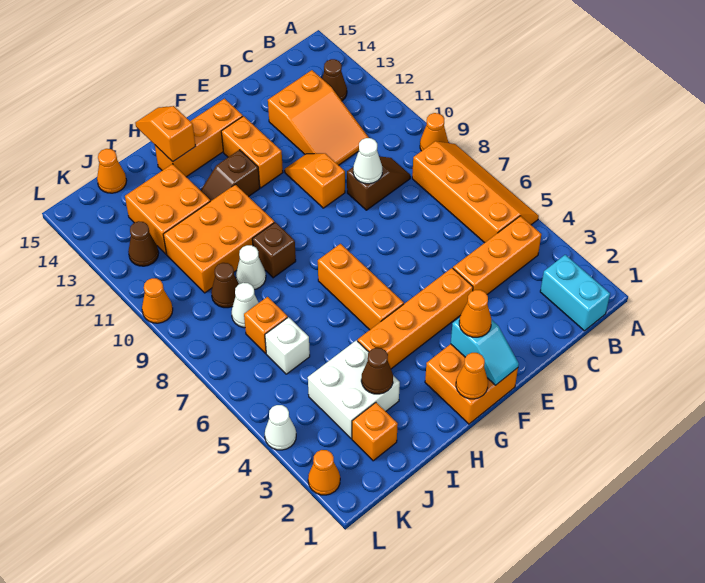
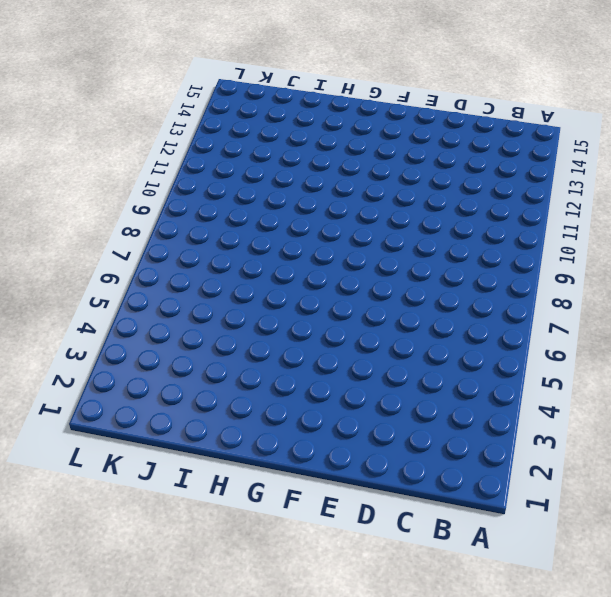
none -> orange 2x4 slope [412,141,539,243]
none -> orange 1x1 cone [420,113,448,151]
none -> cyan 1x2 brick [540,255,610,331]
none -> orange 1x3 brick [453,216,541,294]

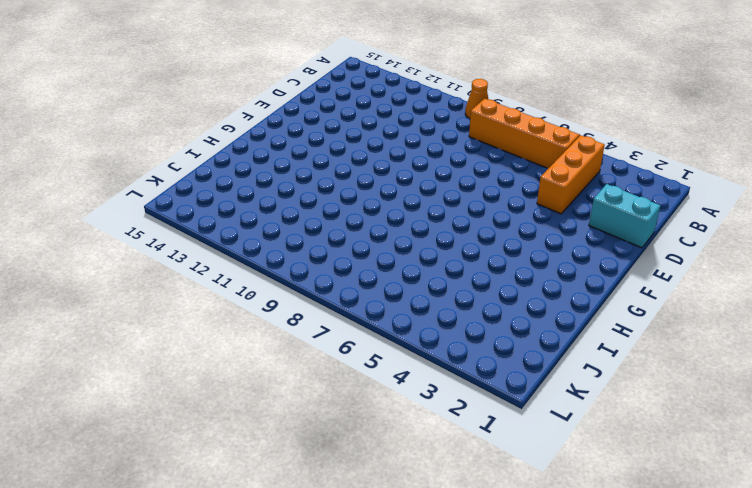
cyan 1x2 brick [589,184,660,248] -> cyan 1x2 brick moved to [540,255,610,331]
none -> brown 1x1 cone [322,59,347,101]
none -> brown 1x2 slope [347,156,410,210]
none -> orange 2x3 slope [268,70,369,165]
none -> orange 1x4 brick [358,268,473,369]

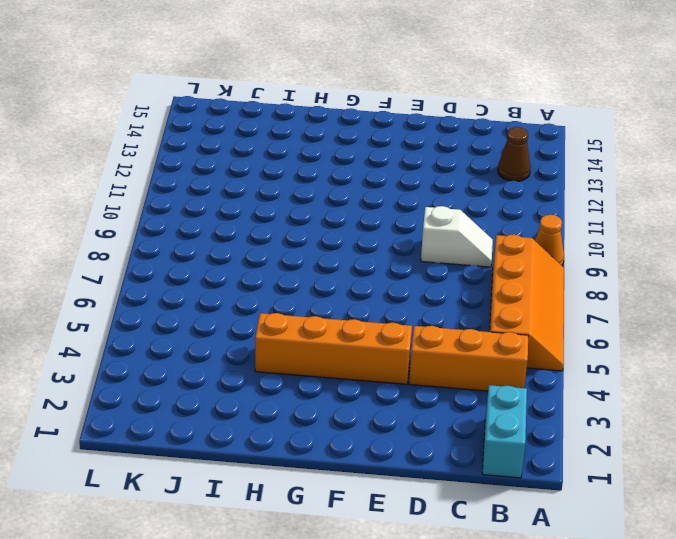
white 1x2 slope [421,206,493,267] -> brown 1x2 slope [347,156,410,210]
none -> orange 2x3 slope [268,70,369,165]
none -> orange 1x2 slope [285,153,345,208]
none -> orange 2x2 brick [425,344,518,424]
none -> orange 1x2 brick [221,116,283,188]

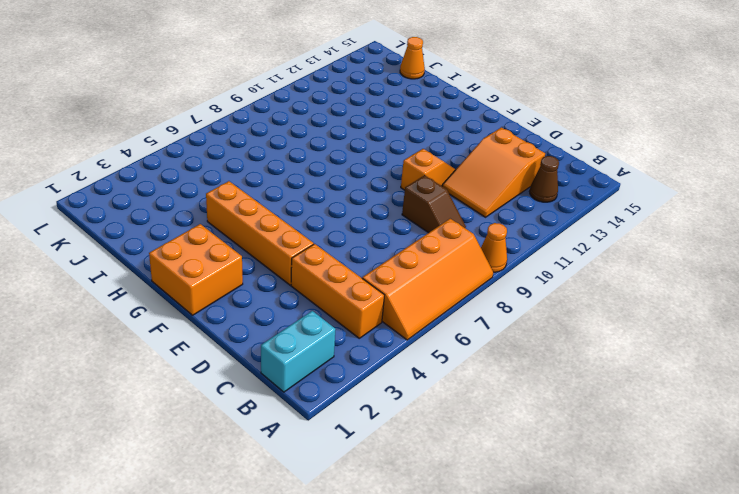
none -> orange 1x2 brick [221,116,283,188]
none -> orange 1x3 brick [155,99,243,177]
none -> orange 1x3 brick [318,244,404,330]
none -> brown 1x2 slope [201,150,260,201]

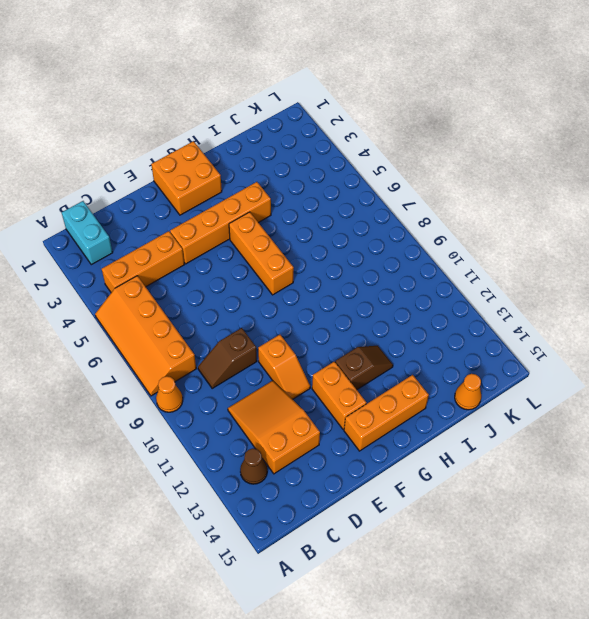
none -> brown 1x1 brick [252,222,296,278]
none -> orange 2x3 brick [163,184,274,293]
none -> white 2x2 brick [308,340,400,438]
none -> white 1x1 cone [236,245,266,290]

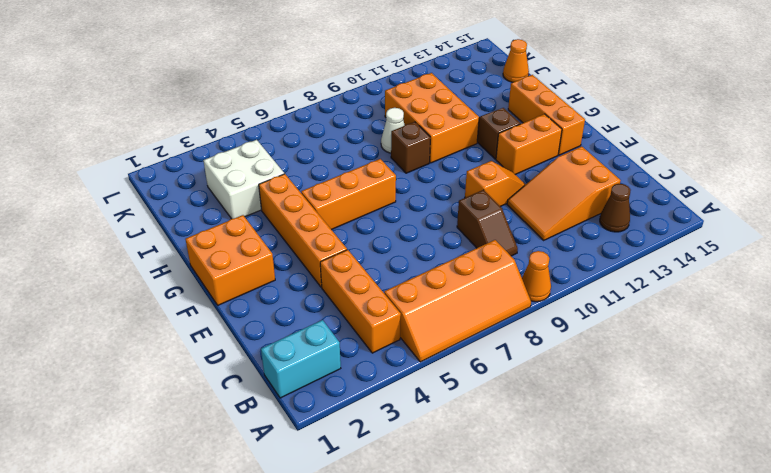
none -> orange 2x2 brick [125,164,210,254]
none -> orange 1x1 brick [352,403,398,461]
none -> white 1x1 brick [265,317,310,374]
none -> orange 1x1 brick [244,297,288,353]

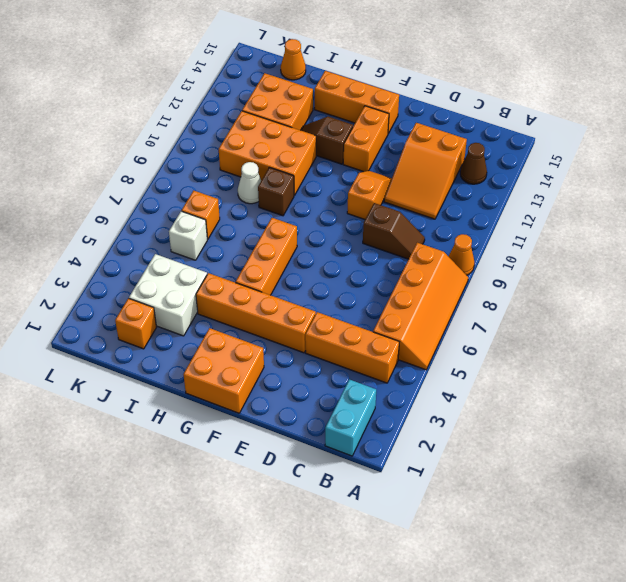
none -> white 1x1 cone [232,283,259,328]
none -> brown 1x1 cone [211,263,239,308]
none -> brown 1x1 cone [128,221,159,266]
none -> orange 1x1 cone [308,450,340,495]

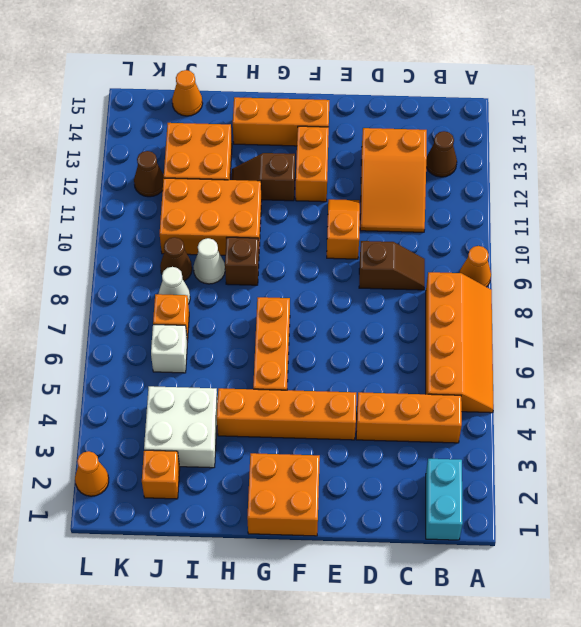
none -> white 1x1 cone [265,405,296,450]
none -> orange 1x1 cone [142,278,173,323]
none -> white 1x1 cone [353,138,382,184]
none -> cyan 1x2 slope [451,318,519,385]

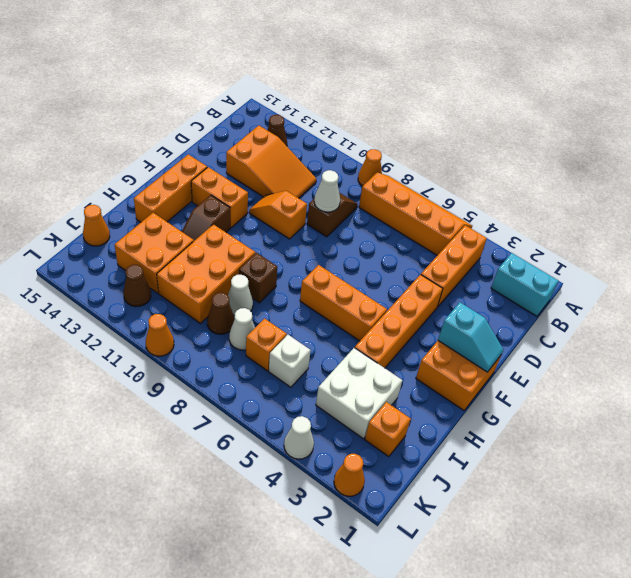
none -> orange 1x1 cone [456,353,488,399]
none -> orange 1x2 slope [135,106,195,162]
none -> brown 1x1 cone [361,348,393,394]
none -> orange 1x1 cone [459,290,491,337]

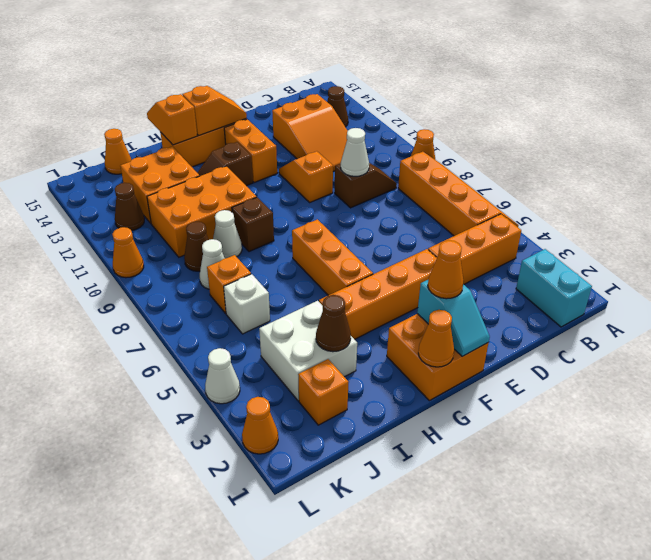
orange 1x2 slope [182,86,247,135] -> none

